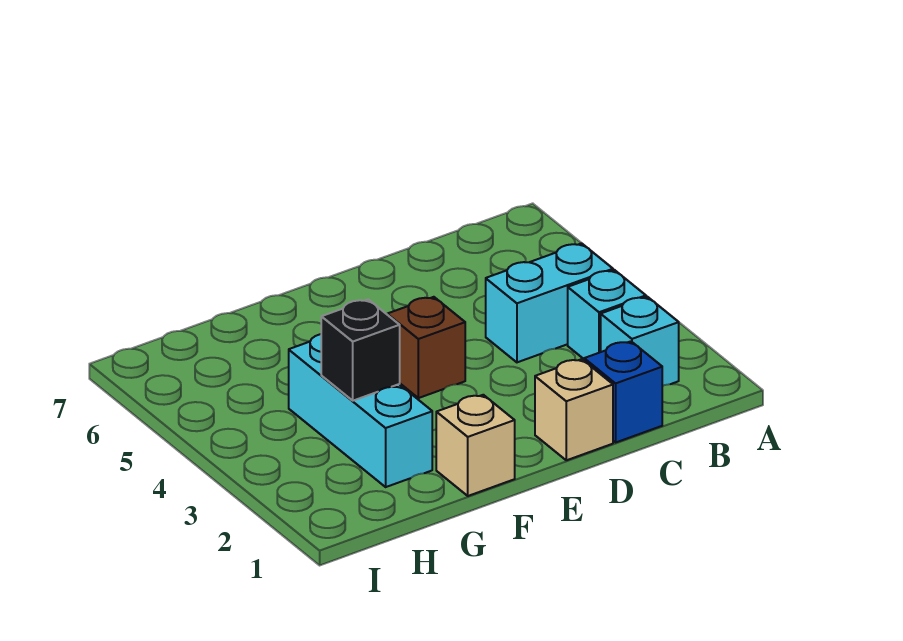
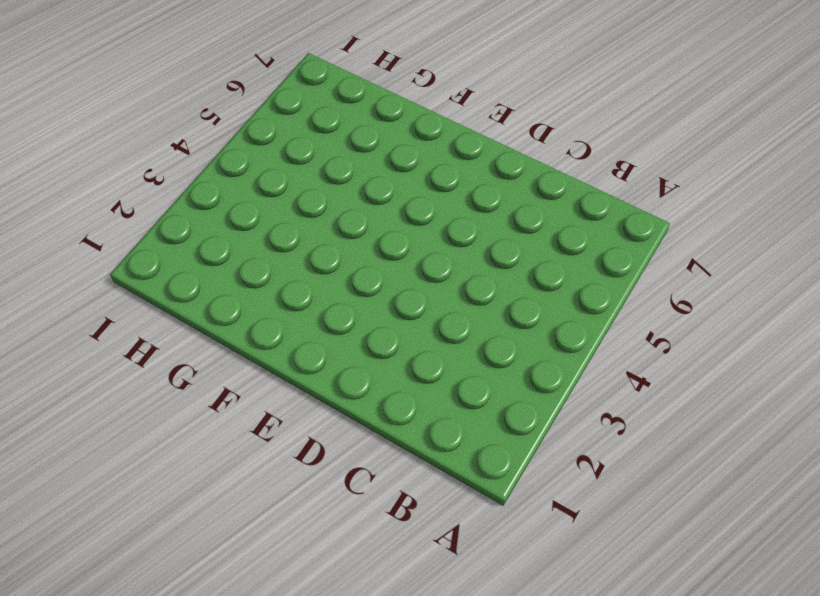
none -> cyan 1x1 brick [601,297,679,386]
none -> cyan 1x1 brick [568,270,646,359]

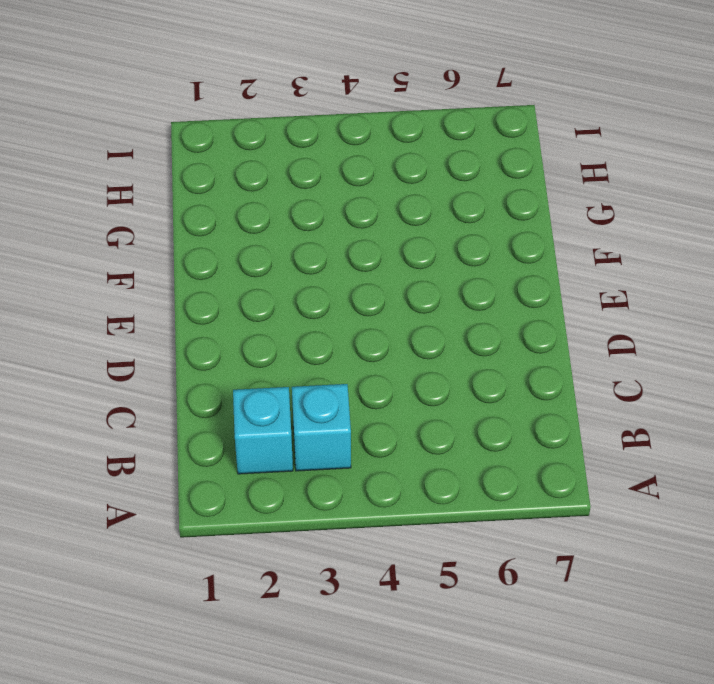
none -> cyan 1x2 brick [486,243,613,362]
none -> blue 1x1 brick [584,341,662,442]

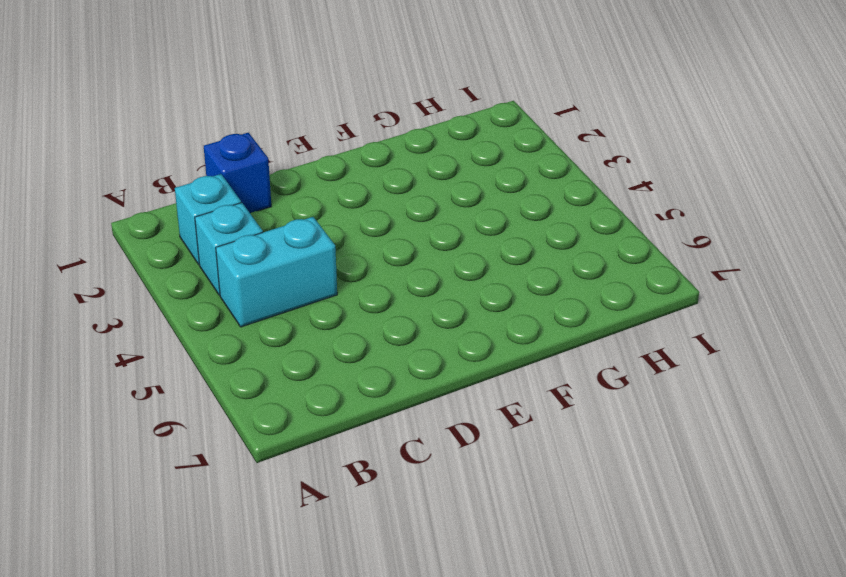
none -> tan 1x1 brick [535,359,613,460]
none -> brown 1x1 brick [387,297,465,398]

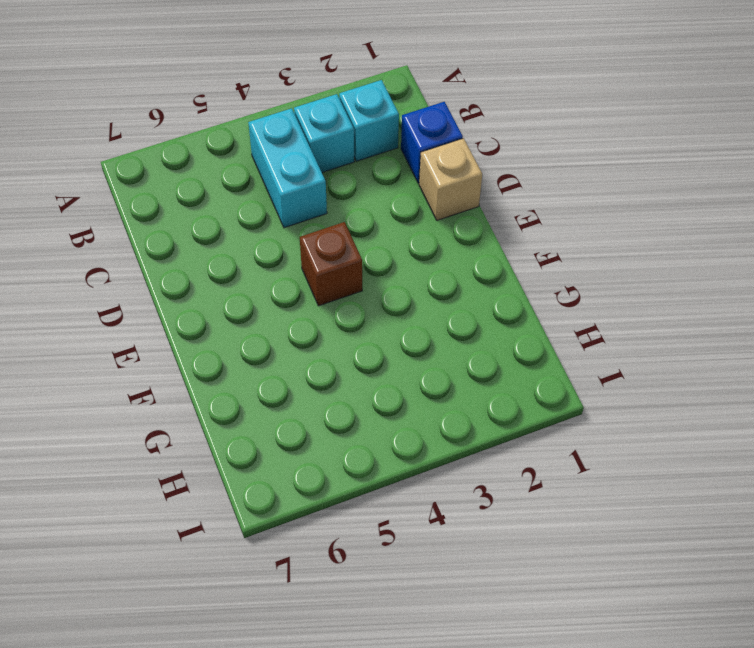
none -> tan 1x1 brick [436,395,515,496]
none -> cyan 1x3 brick [289,334,432,487]

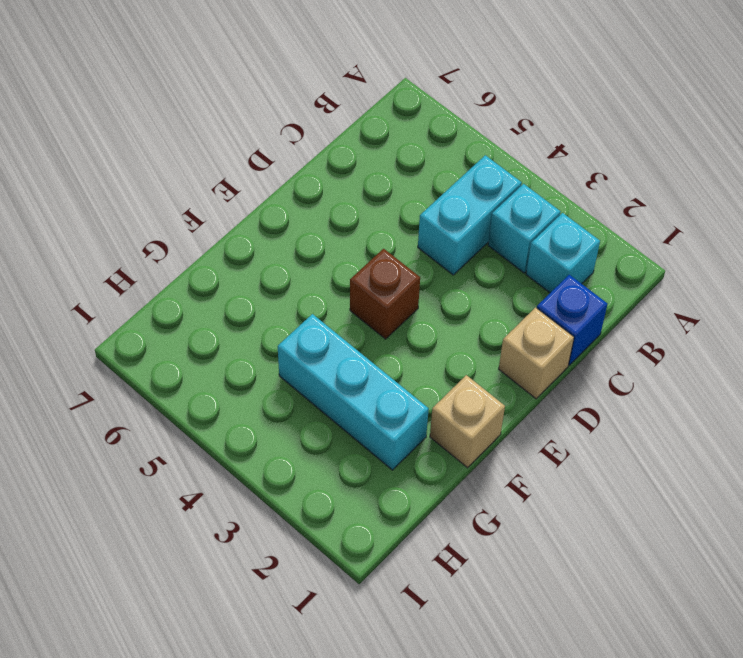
none -> black 1x1 brick [321,300,400,401]

